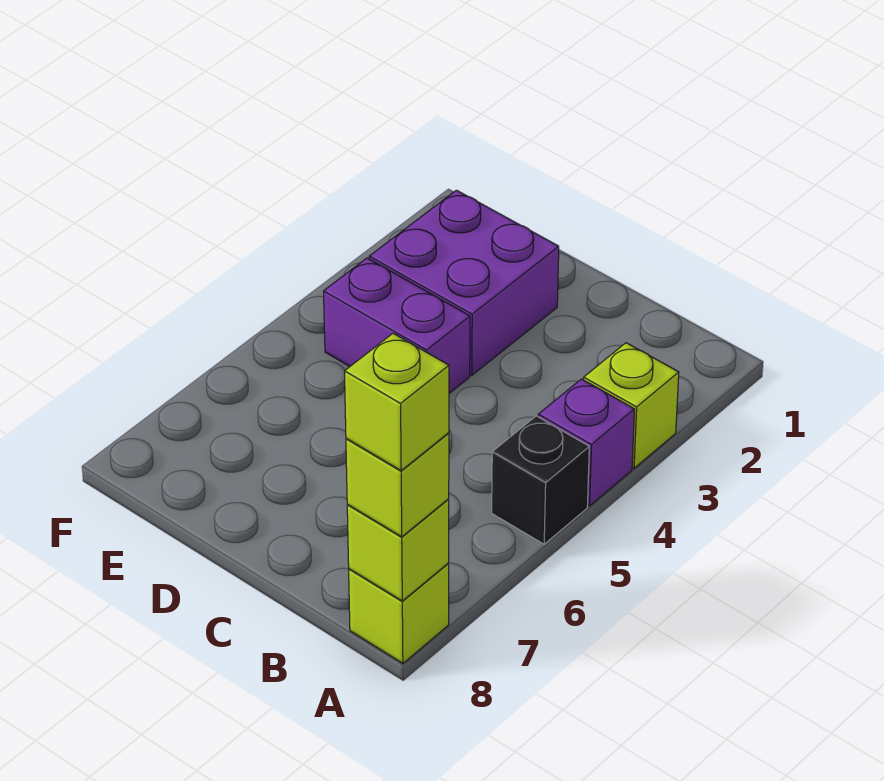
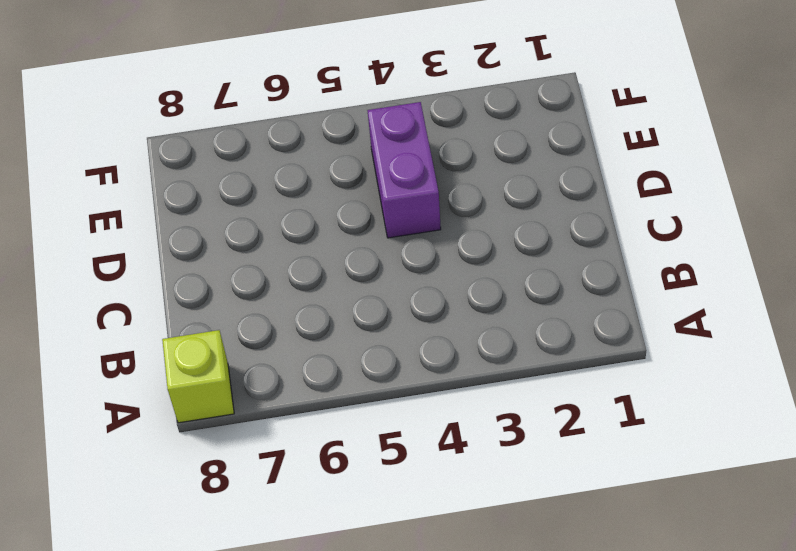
none -> lime 1x1 brick [584,343,679,468]
none -> purple 1x1 brick [538,379,634,506]

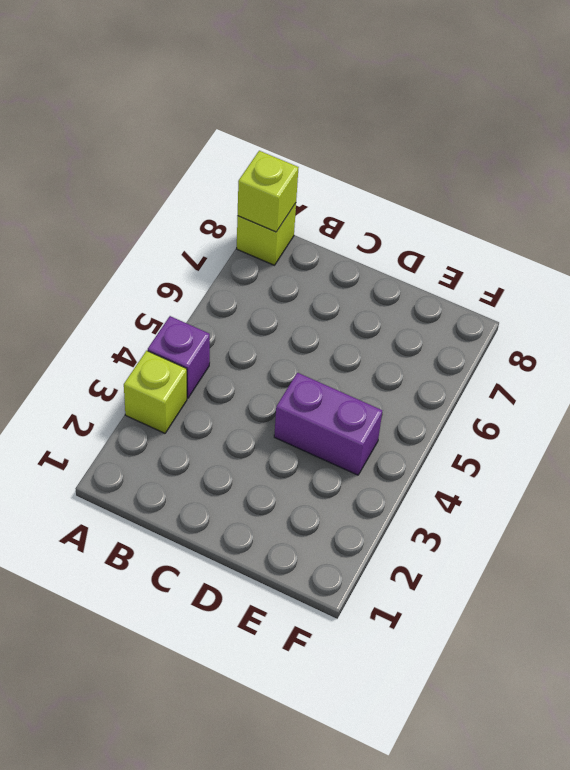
none -> black 1x1 brick [492,416,589,544]
none -> purple 2x2 brick [369,190,559,375]

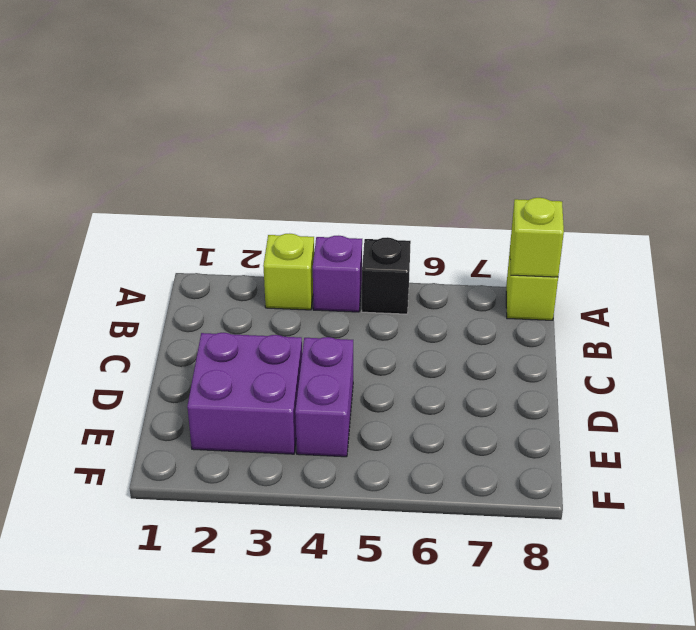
none -> lime 1x1 brick [346,433,449,537]
none -> lime 1x1 brick [345,333,449,471]

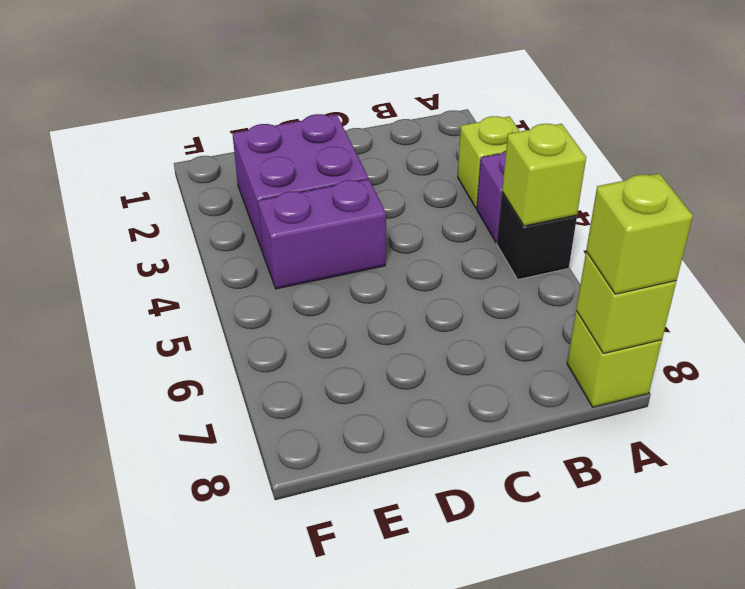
lime 1x1 brick [502,124,586,226] -> lime 1x1 brick moved to [345,333,449,471]

